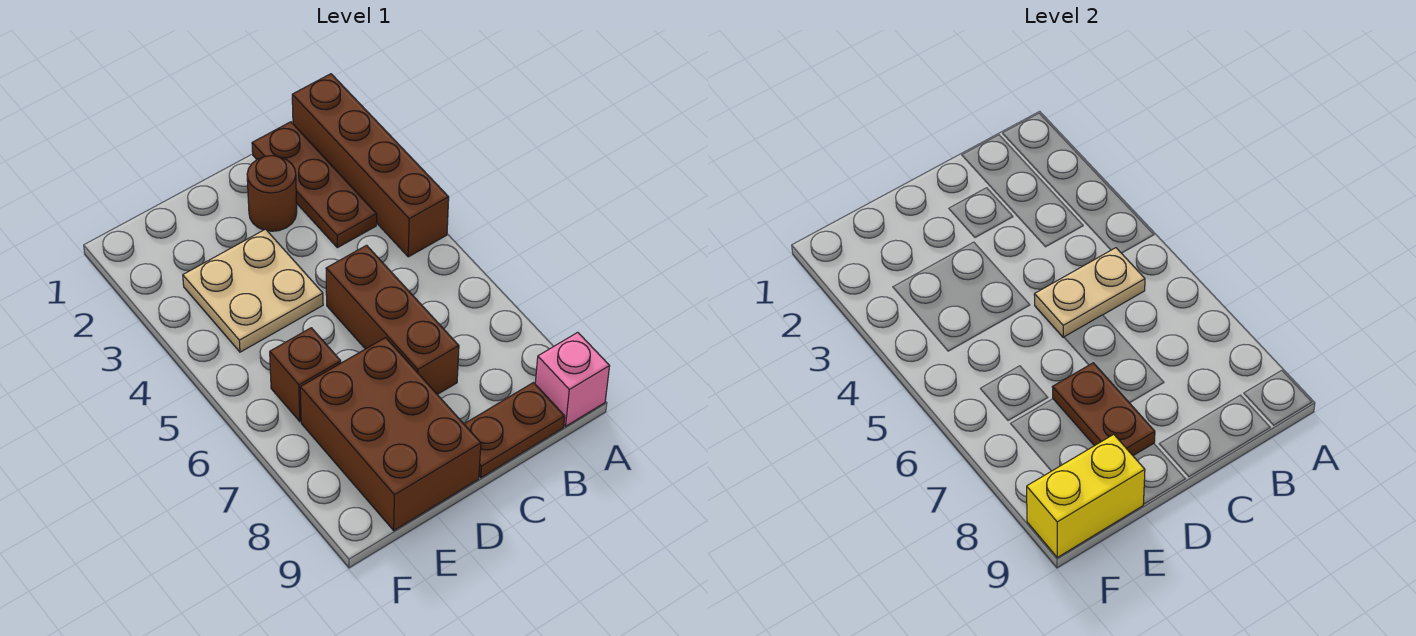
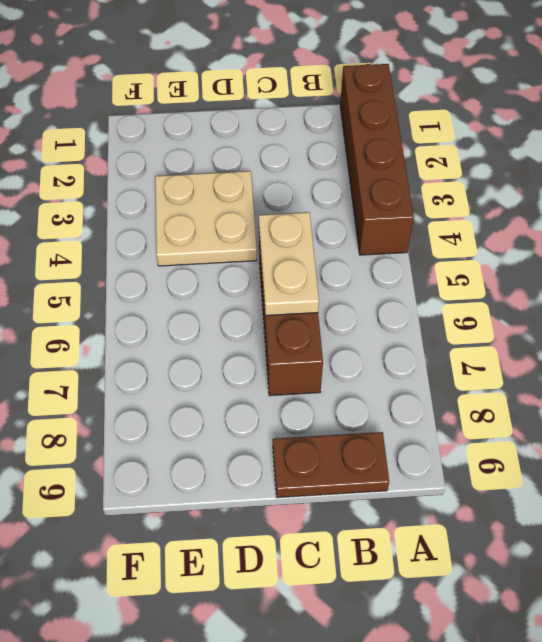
tan 1x2 plate [259,212,319,316] -> tan 1x2 plate turned to [1034,248,1145,337]
none -> pink 1x1 brick [535,332,610,426]
none -> brown 1x3 plate [252,122,377,248]
none -> brown 1x1 round brick [247,156,297,231]

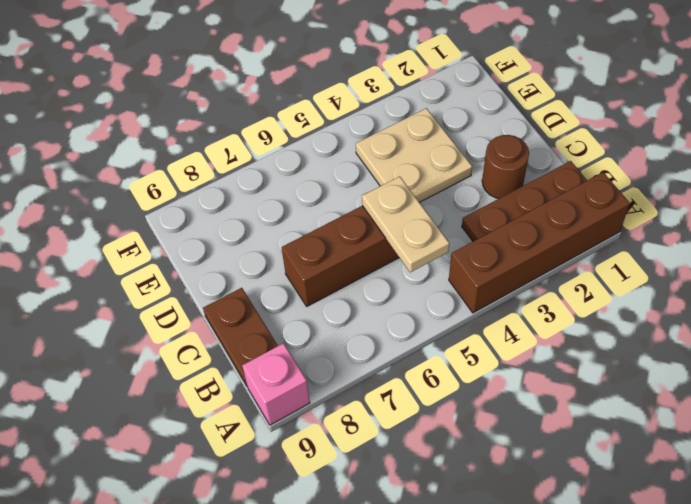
none -> brown 2x3 brick [300,338,481,530]
none -> brown 1x1 brick [270,328,341,421]
none -> brown 1x2 plate [1052,363,1155,455]

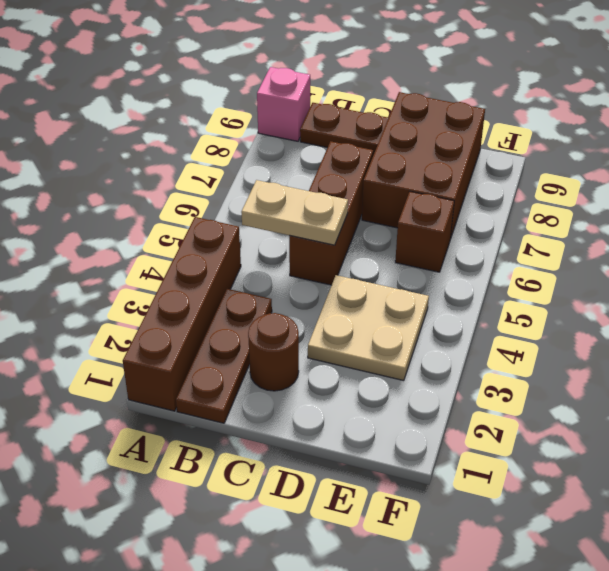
none -> brown 1x2 plate [1052,363,1155,455]
none -> yellow 1x2 brick [1027,434,1145,557]

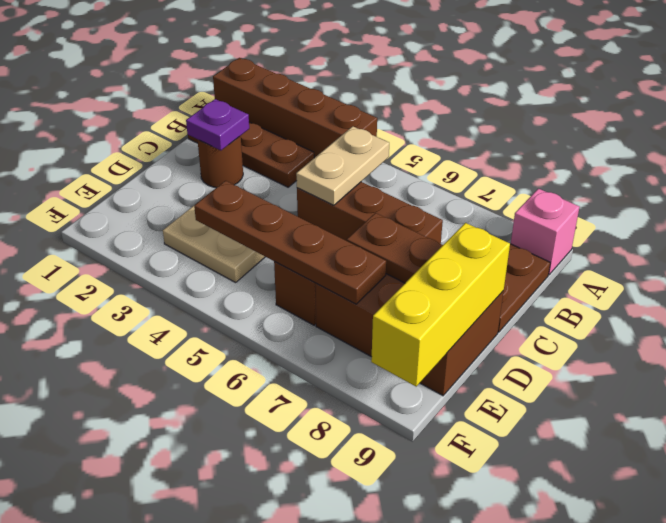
purple 1x1 plate [186,99,249,150] -> none
yellow 1x3 brick [371,223,510,386] -> yellow 1x2 brick [1027,434,1145,557]
brown 1x4 plate [194,181,386,304] -> none

